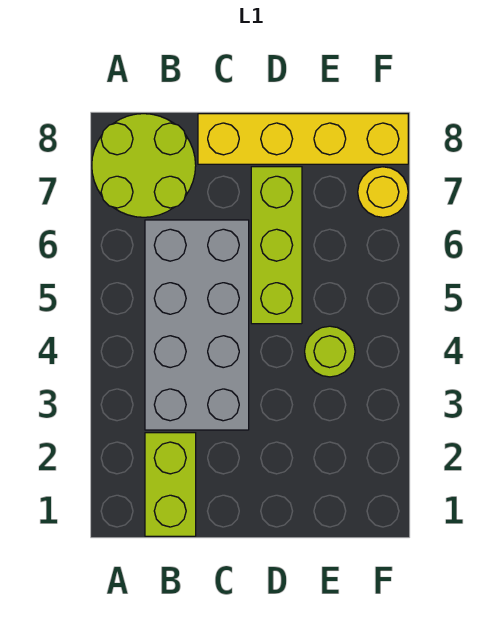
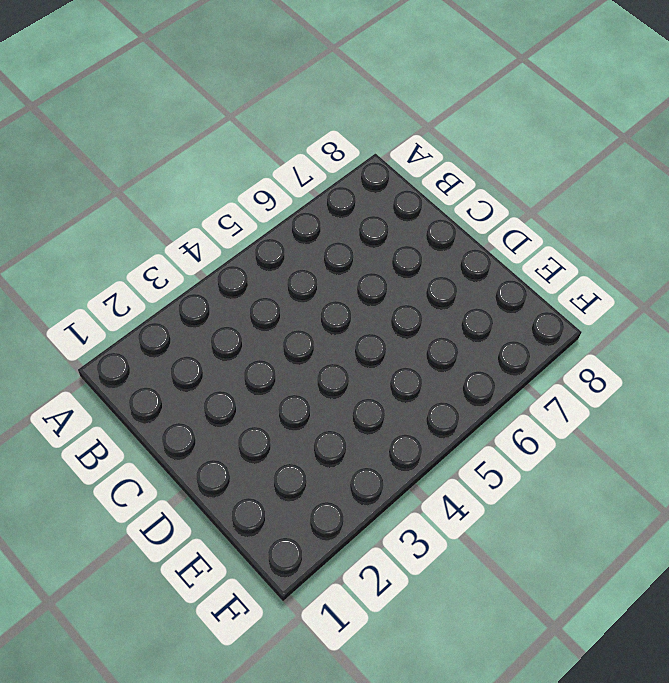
none -> lime 2x2 round brick [92,114,196,217]
none -> lime 1x2 brick [145,433,196,536]

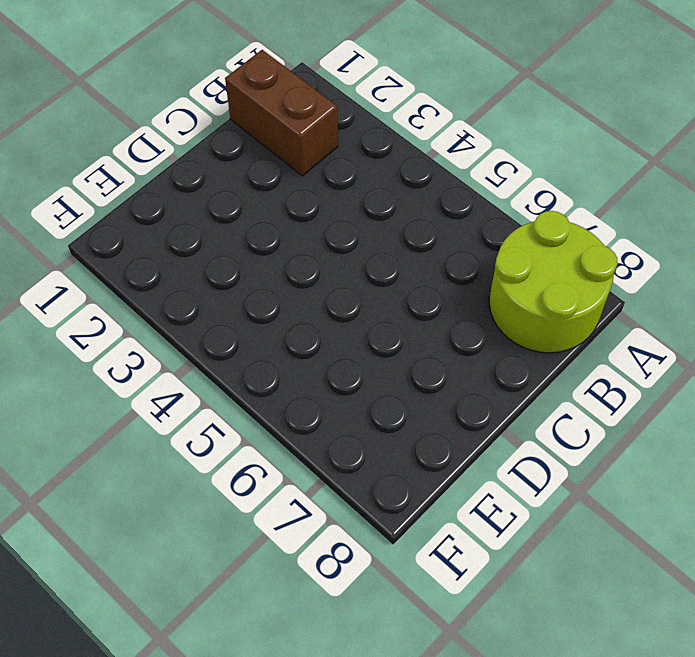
brown 1x2 brick [225,50,338,176] -> lime 1x2 brick [145,433,196,536]
none -> grey 2x4 brick [145,220,249,430]
none -> yellow 1x4 brick [198,114,408,164]

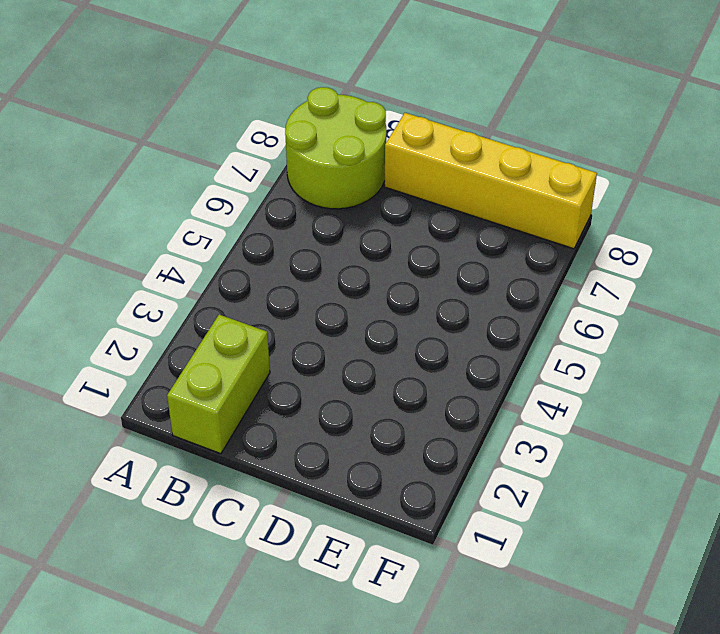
none -> grey 2x4 brick [145,220,249,430]
none -> lime 1x3 brick [251,167,302,324]

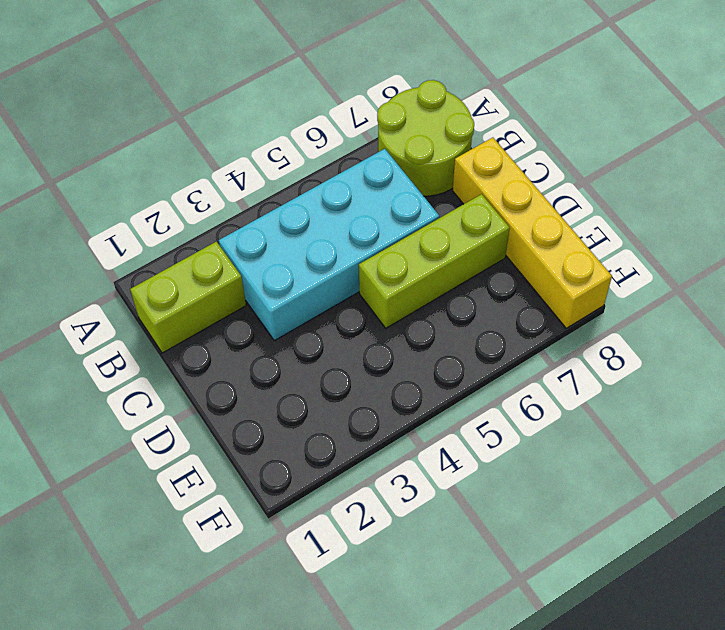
cyan 2x4 brick [219,149,439,341] -> grey 2x4 brick [145,220,249,430]
none -> lime 1x1 round brick [305,326,355,377]
none -> yellow 1x1 round brick [358,167,408,217]

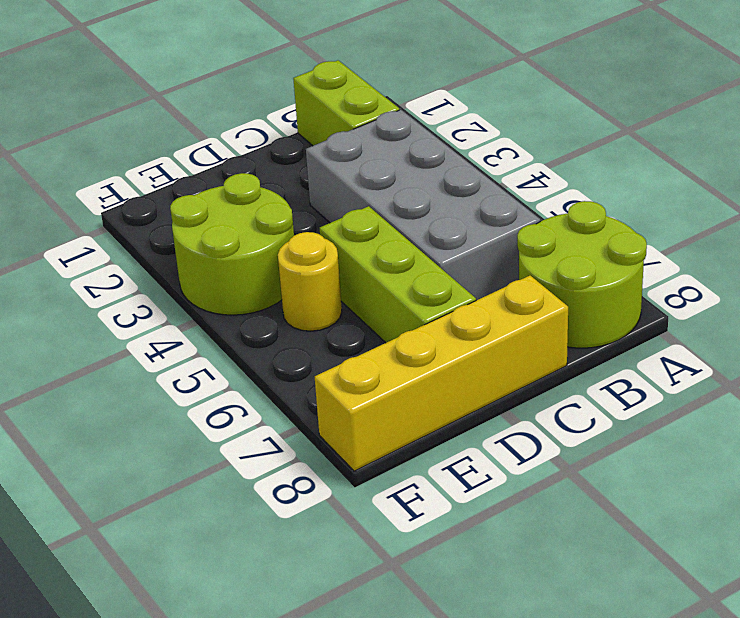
lime 2x2 round brick [170,173,294,315] -> lime 1x1 round brick [305,326,355,377]
yellow 1x1 round brick [278,232,342,331] -> yellow 1x1 round brick moved to [358,167,408,217]

